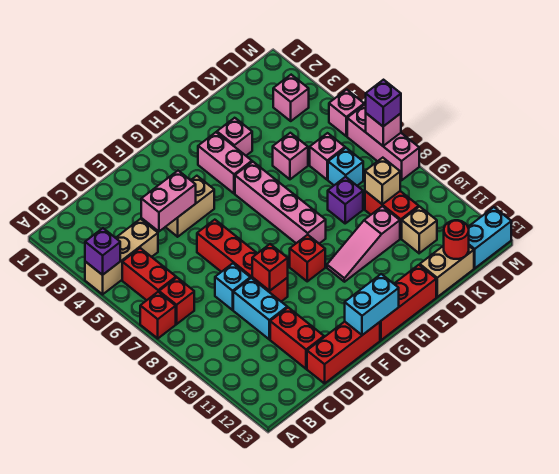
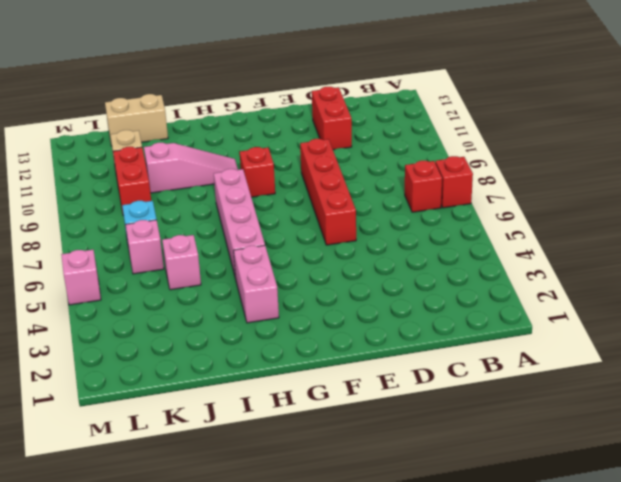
none -> tan 1x3 brick [85,219,158,294]
none -> red 1x2 brick [122,248,176,300]
none -> cyan 1x1 brick [215,263,250,310]
none -> cyan 1x2 brick [233,278,287,339]

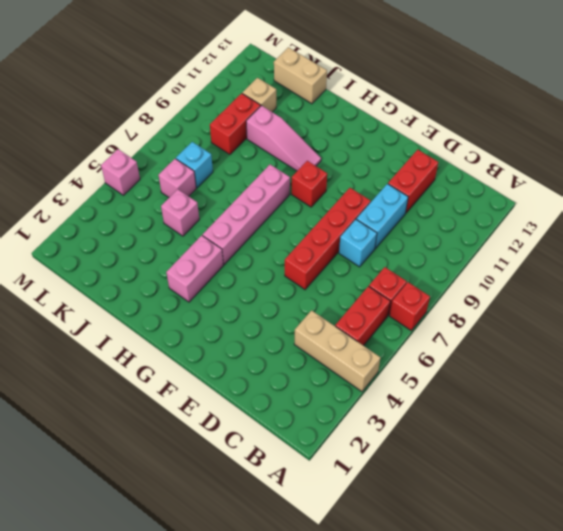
none -> red 1x3 brick [307,322,380,383]
none -> tan 1x2 brick [166,176,214,237]
none -> red 1x3 brick [380,265,436,340]
none -> pink 1x1 brick [217,118,252,156]

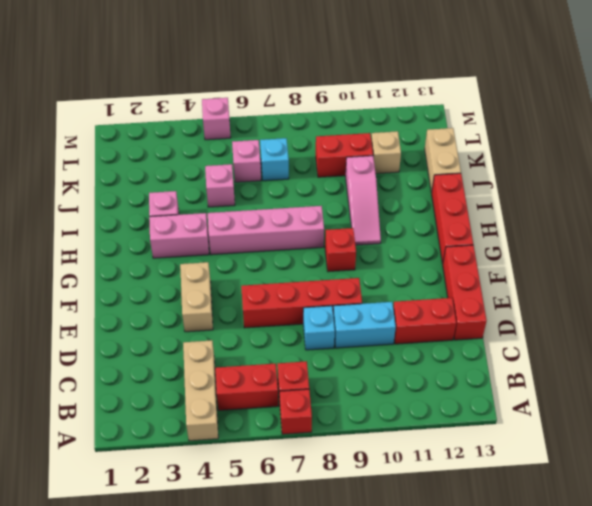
none -> purple 1x1 brick [328,177,363,223]
none -> pink 1x1 brick [273,75,309,121]
none -> cyan 1x2 brick [468,207,511,268]
none -> pink 1x3 brick [347,104,419,180]

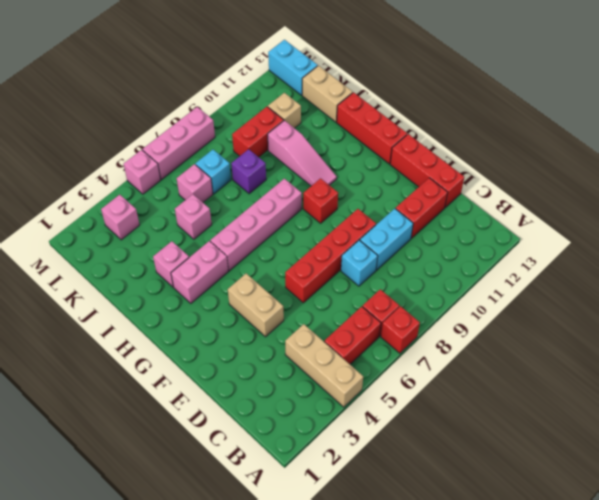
none -> purple 1x1 brick [85,228,120,275]
none -> pink 1x2 brick [141,171,196,231]
none -> red 1x1 brick [252,244,288,291]
none -> cyan 1x2 brick [345,274,399,335]

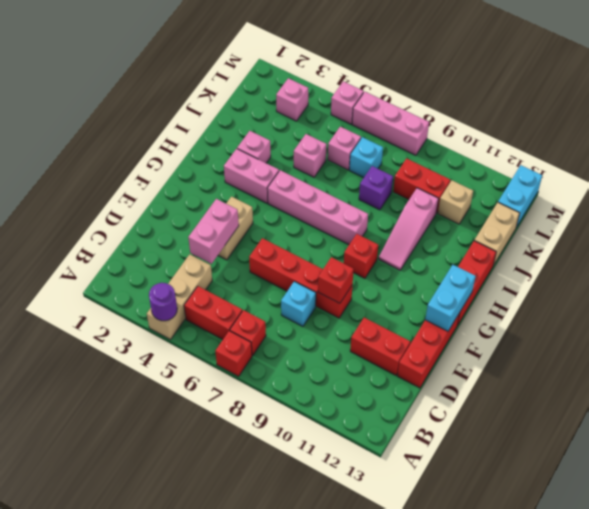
purple 1x1 round brick [149,283,177,321] -> purple 1x1 brick [85,228,120,275]
none -> cyan 1x2 brick [233,278,287,339]
none -> tan 1x1 brick [365,158,400,204]
none -> red 1x1 round brick [444,220,469,259]
none -> pink 1x1 brick [366,113,401,146]

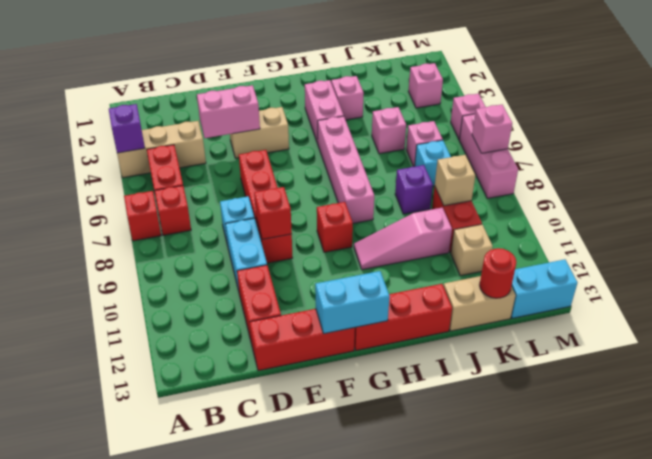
none -> purple 1x1 brick [366,80,401,126]

